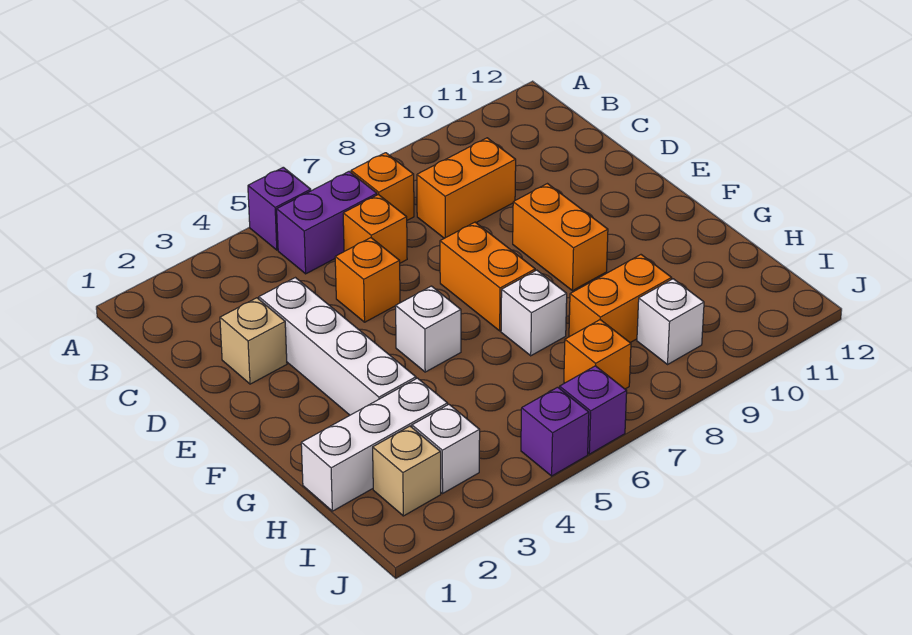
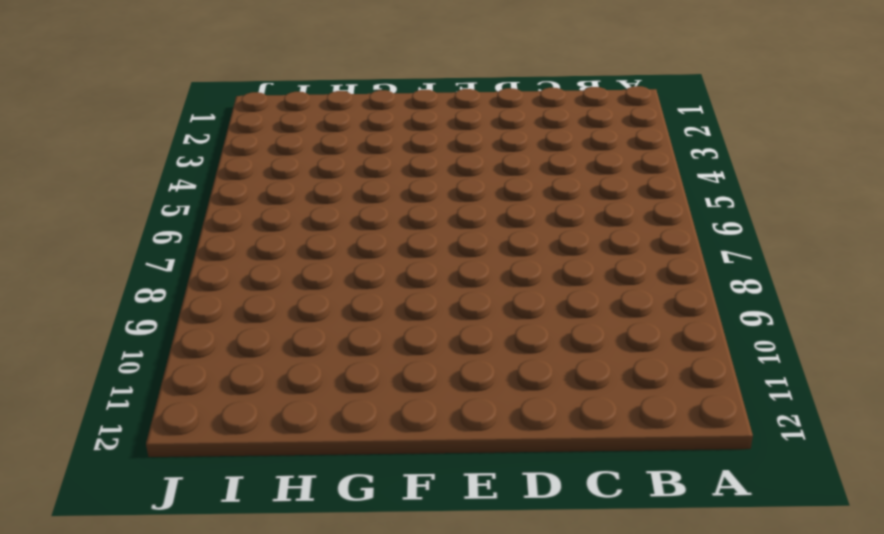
none -> purple 1x1 brick [248,167,311,250]
none -> purple 1x2 brick [277,172,377,274]
none -> orange 1x1 brick [351,153,414,220]

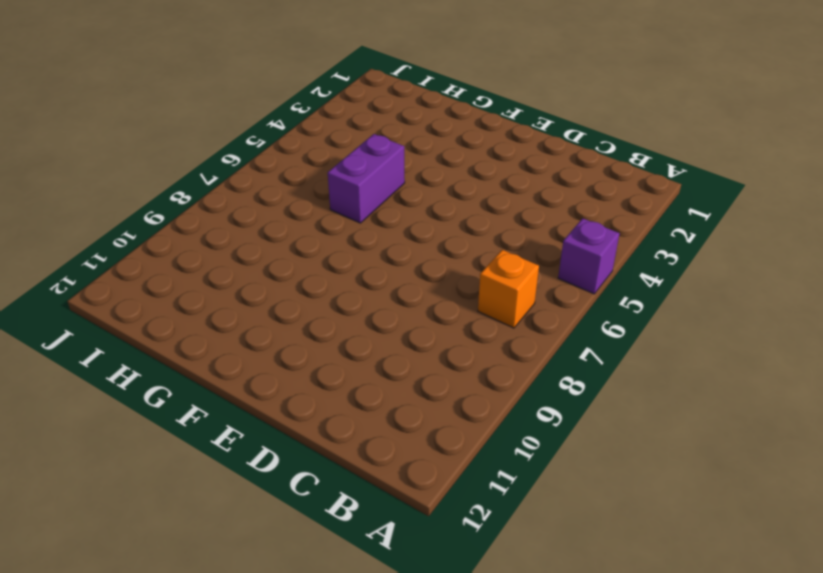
purple 1x2 brick [328,134,405,223] -> purple 1x2 brick moved to [277,172,377,274]
none -> orange 1x1 brick [343,194,407,263]
none -> orange 1x2 brick [417,138,516,238]
none -> tan 1x1 brick [220,298,287,384]

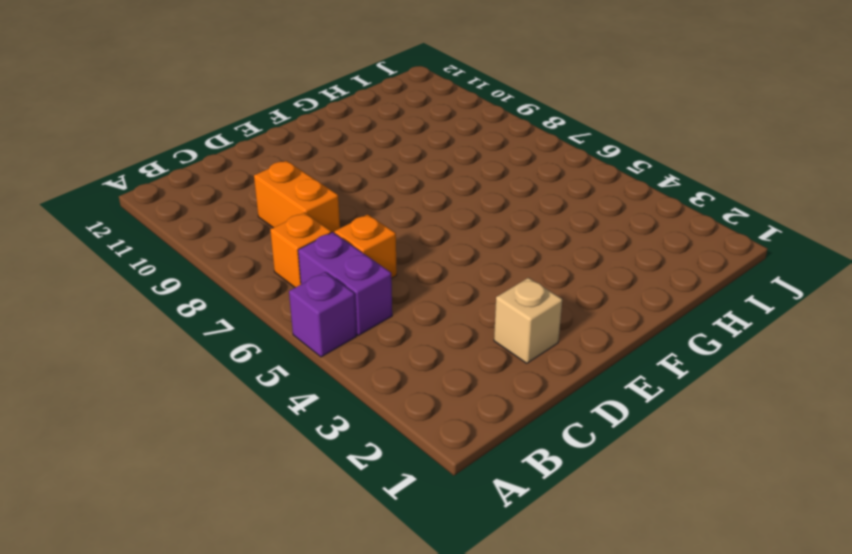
none -> white 1x4 brick [259,278,416,415]
none -> orange 1x1 brick [335,238,400,322]
none -> orange 1x2 brick [440,222,535,331]

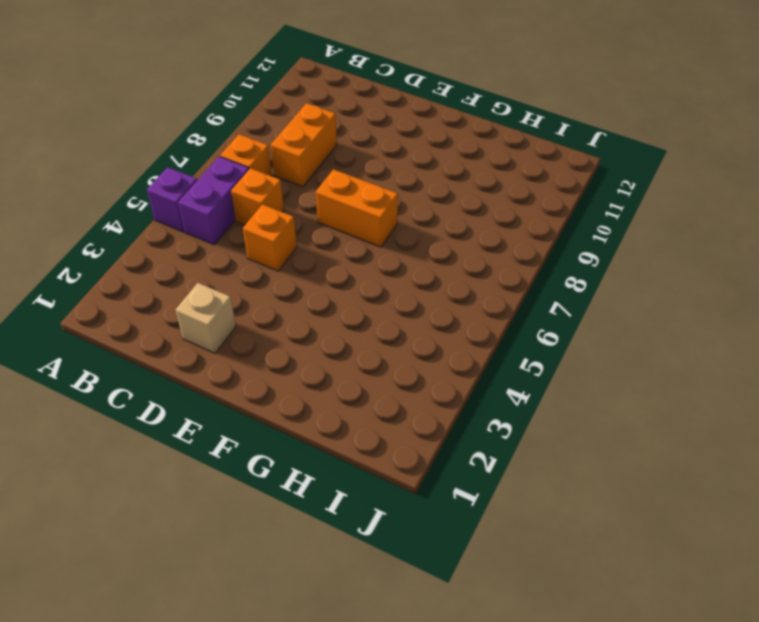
none -> white 1x4 brick [259,278,416,415]
none -> orange 1x2 brick [513,184,608,291]
none -> white 1x1 brick [396,286,461,372]

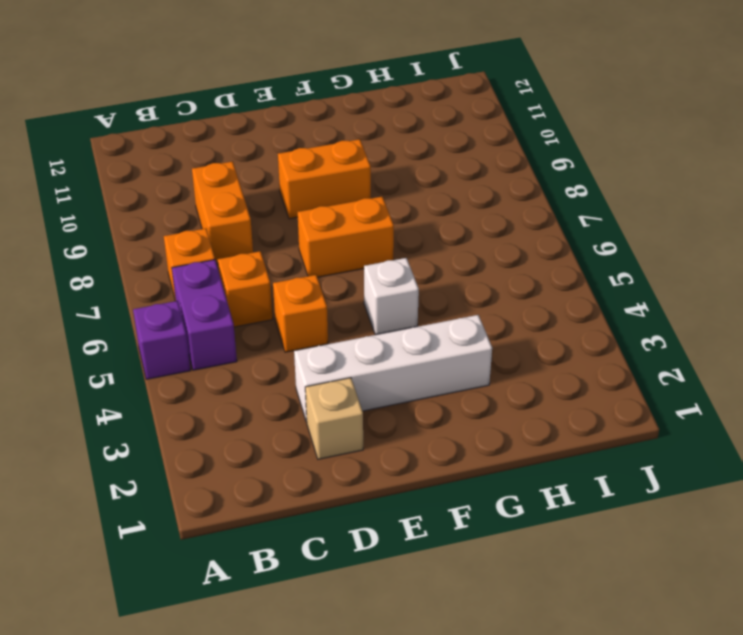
none -> white 1x1 brick [501,270,567,356]
none -> white 1x3 brick [301,378,448,511]
none -> orange 1x2 brick [569,255,672,343]

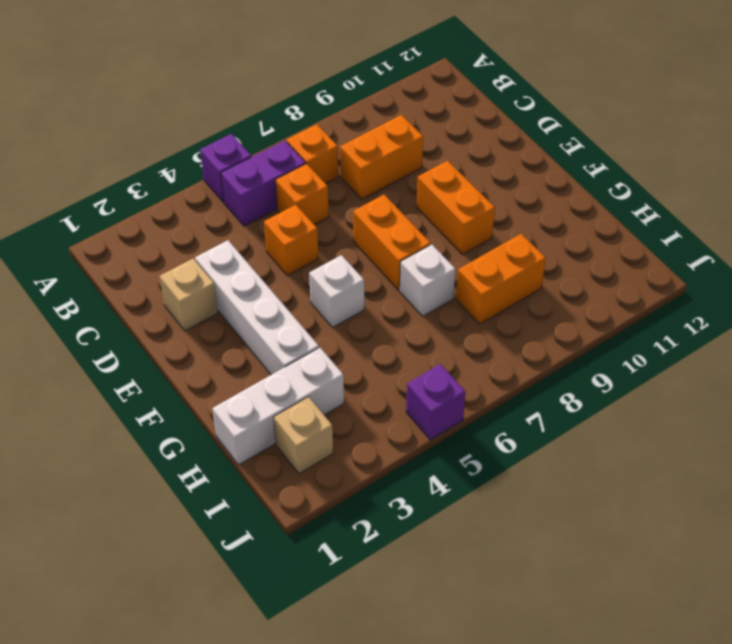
none -> white 1x1 brick [412,404,480,493]
none -> orange 1x1 brick [564,320,631,389]
none -> white 1x1 brick [637,279,704,364]

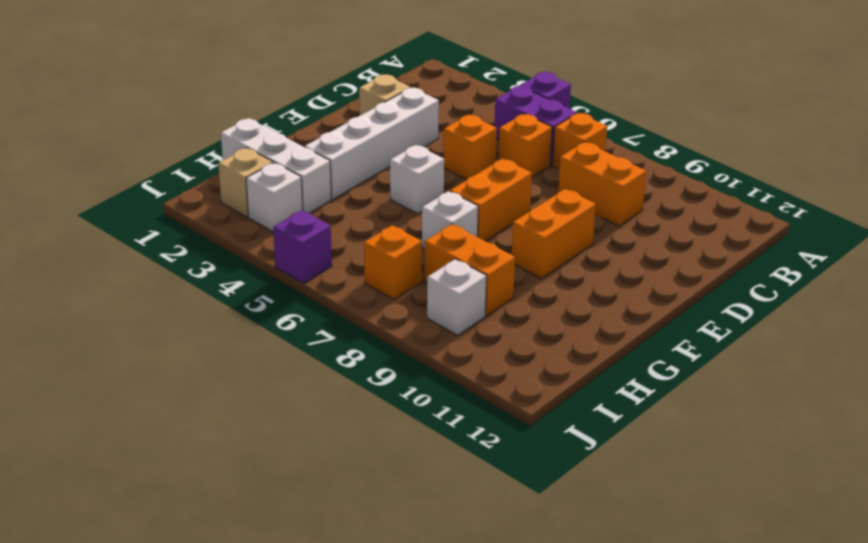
none -> purple 1x1 brick [560,366,627,454]

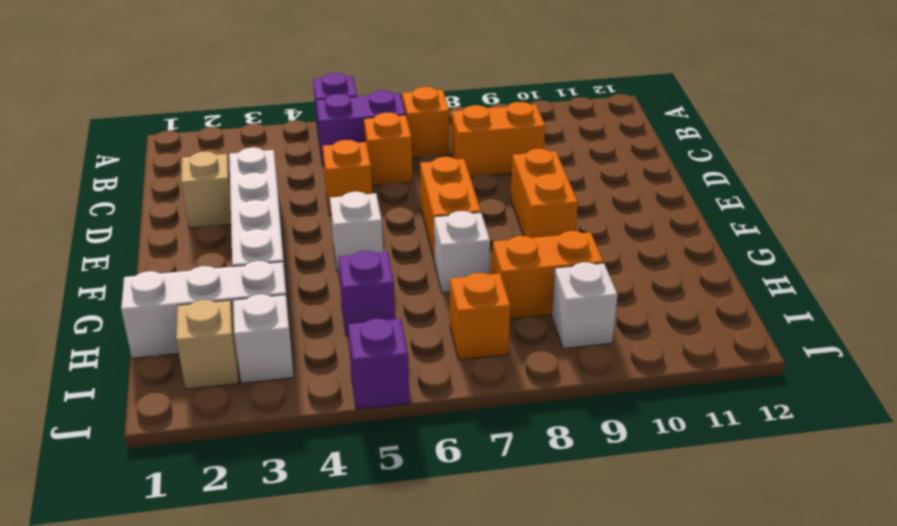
purple 1x1 brick [338,251,395,336] -> purple 1x1 brick moved to [560,366,627,454]

